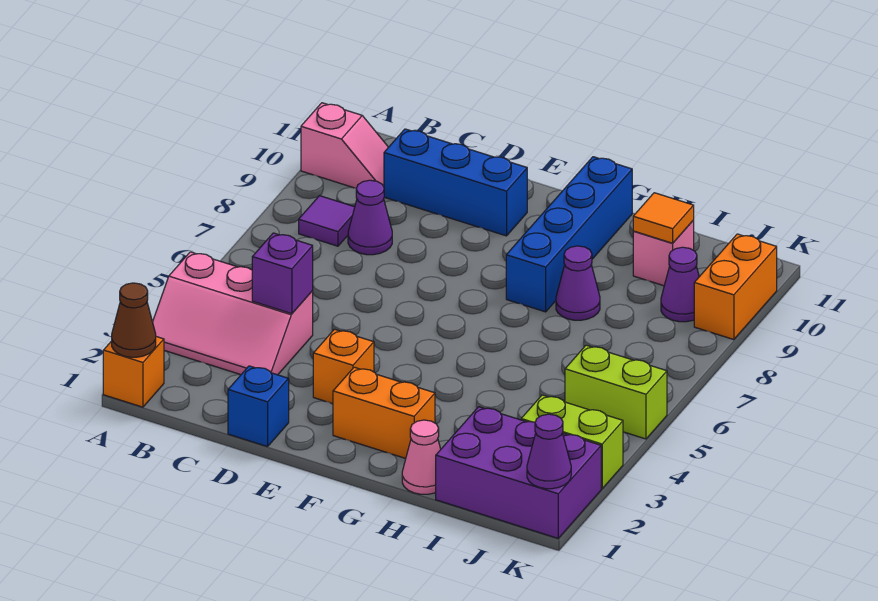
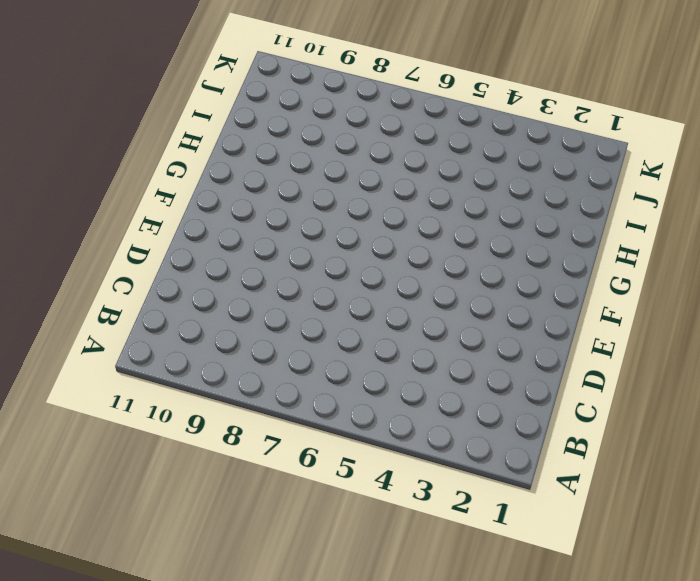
none -> orange 1x1 brick [103,337,164,407]
none -> pink 2x3 slope [153,252,313,375]
none -> pink 1x2 slope [301,103,388,188]

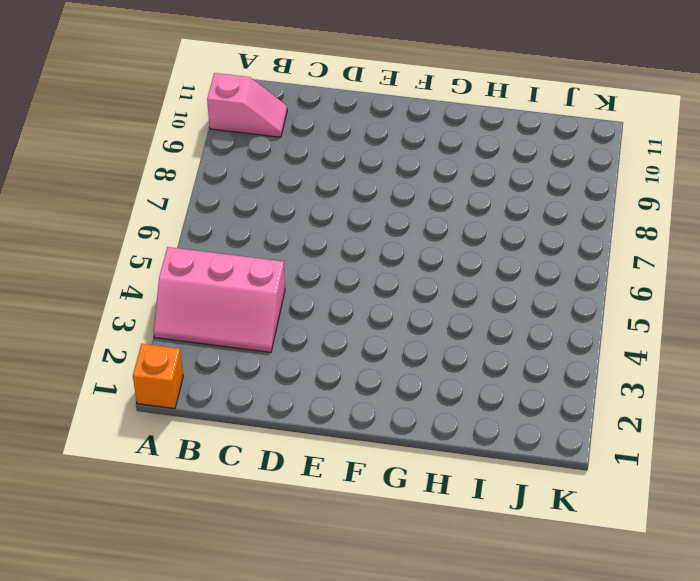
none -> purple 1x1 tile [299,196,355,246]
none -> purple 1x1 cone [348,180,392,255]
none -> blue 1x3 brick [384,129,527,236]

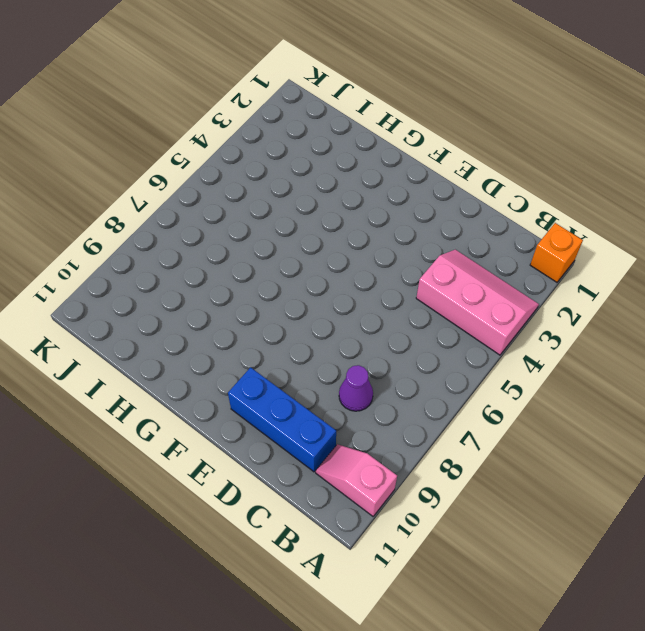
none -> purple 1x1 tile [299,196,355,246]
none -> blue 1x1 brick [228,366,289,447]
none -> orange 1x1 brick [313,329,374,404]

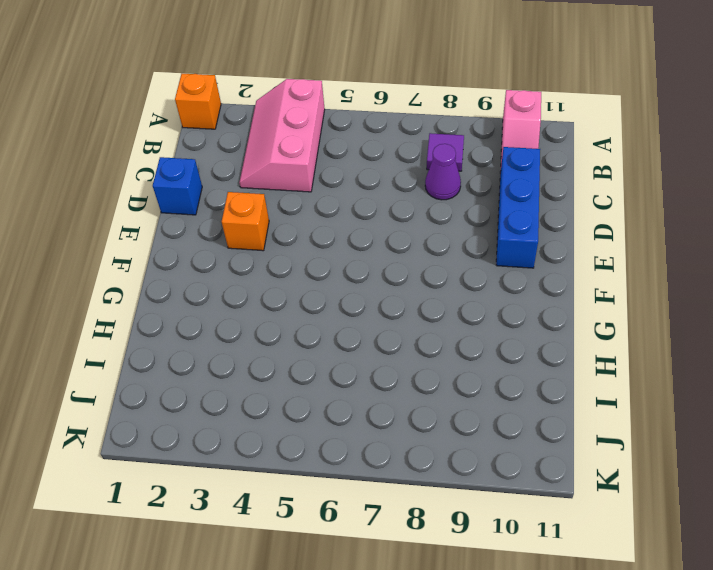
none -> orange 1x2 brick [333,367,435,458]
none -> blue 1x4 brick [506,157,632,312]
none -> pink 1x1 cone [402,420,441,494]

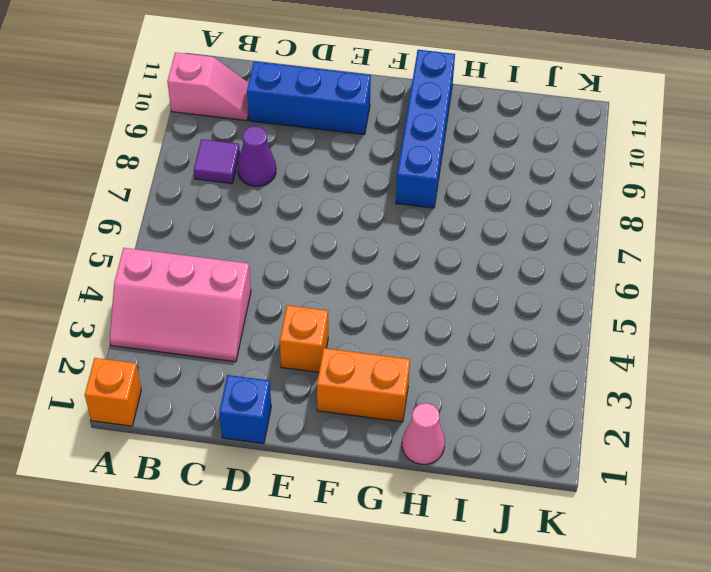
none -> purple 1x1 cone [556,246,600,320]
none -> purple 2x3 brick [436,407,601,538]
none -> pink 1x1 brick [633,220,694,286]

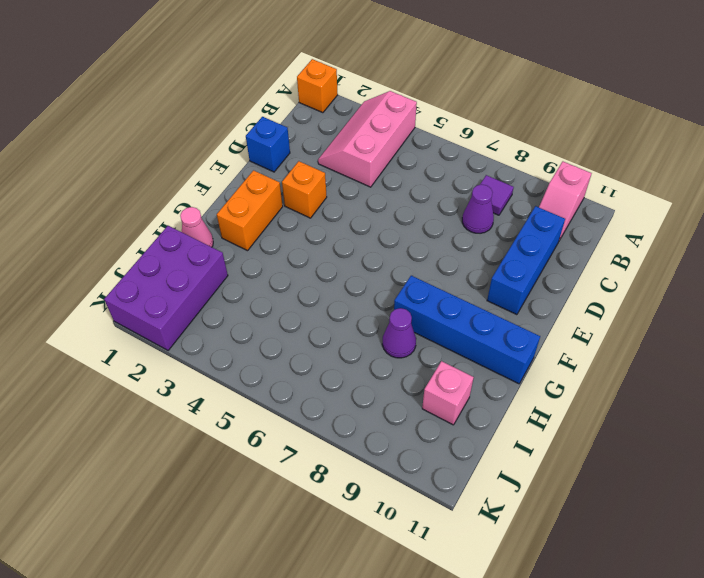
none -> lime 1x2 brick [521,395,623,489]
none -> lime 1x2 brick [565,345,667,439]
none -> purple 1x1 cone [661,247,699,322]

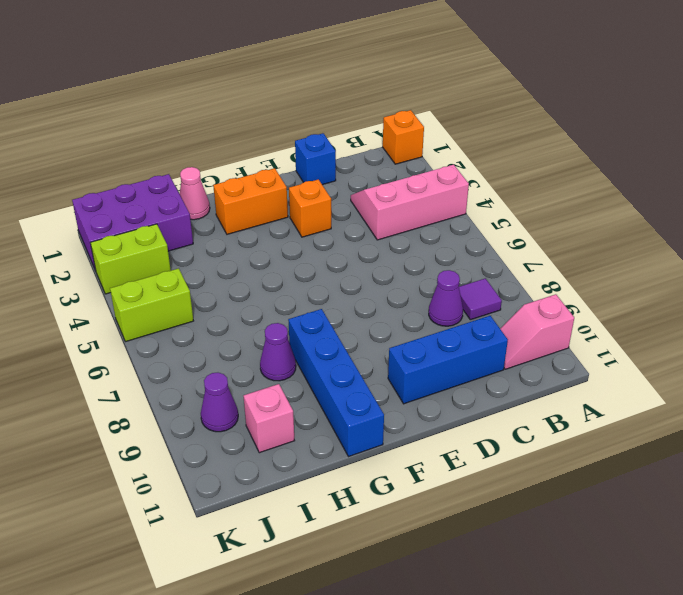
none -> orange 1x2 brick [694,234,777,340]
none -> brown 1x1 cone [112,283,156,357]
none -> purple 1x1 brick [252,233,313,314]

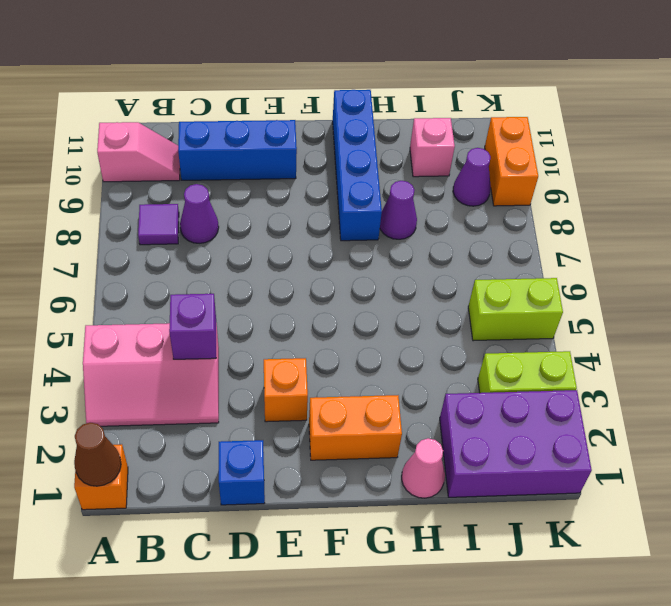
none -> orange 1x1 tile [633,193,694,243]
none -> purple 1x1 cone [527,414,571,489]

